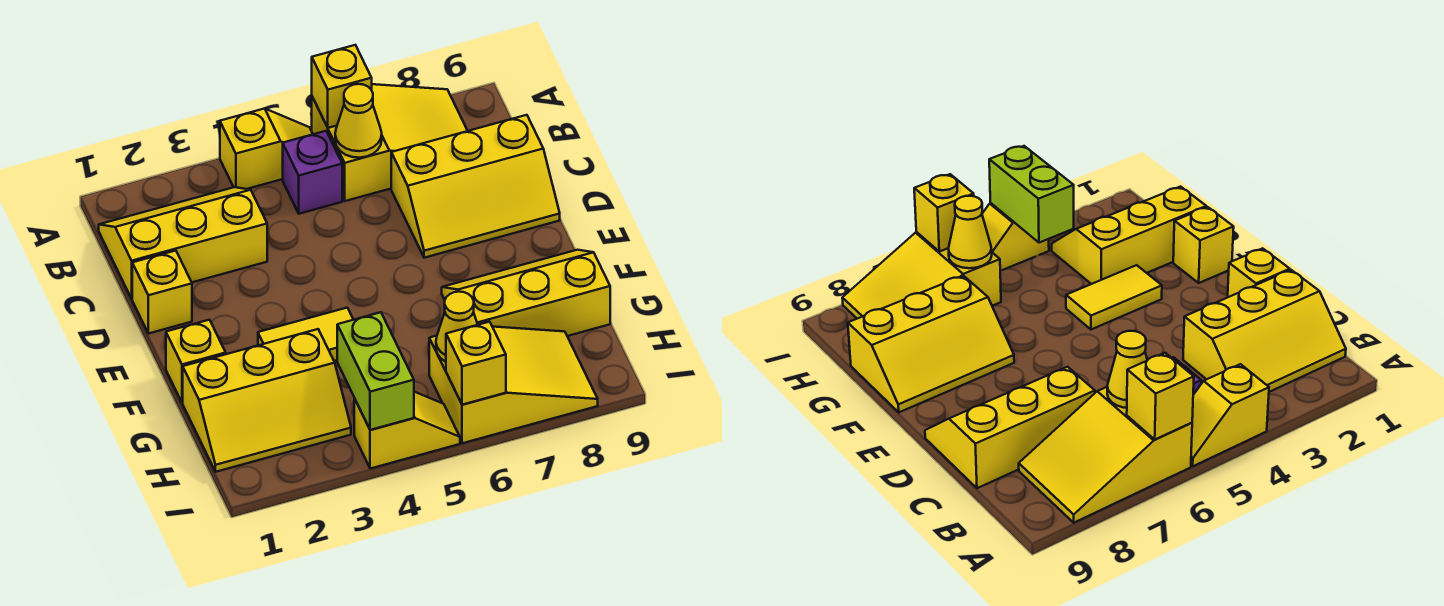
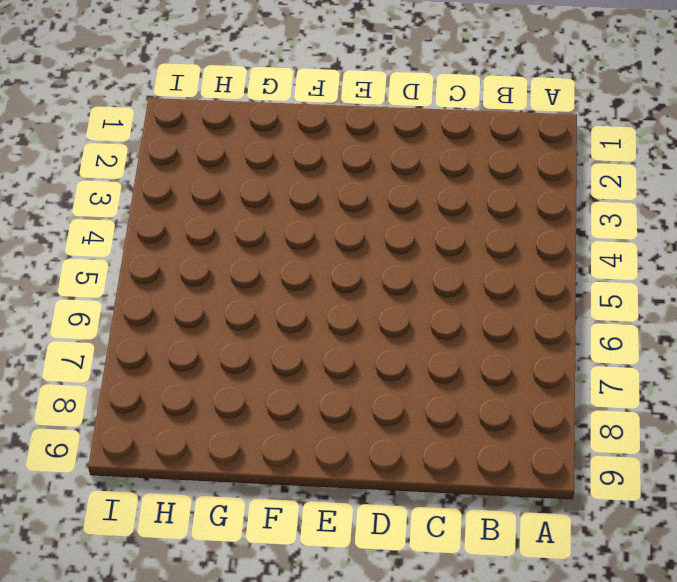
none -> yellow 1x2 slope [220,109,313,189]
none -> yellow 2x3 slope [312,84,467,201]
none -> yellow 2x3 slope [99,187,267,299]

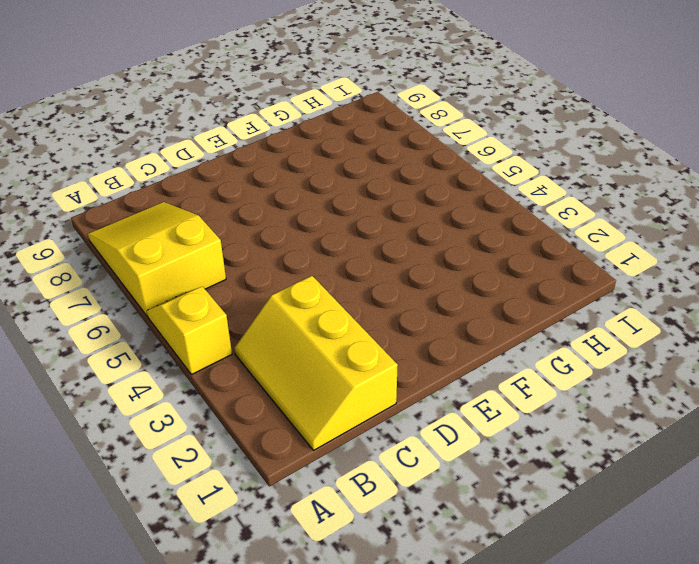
none -> purple 1x1 brick [283,131,342,214]
none -> yellow 2x3 slope [391,115,560,258]
none -> yellow 1x1 brick [132,251,192,334]

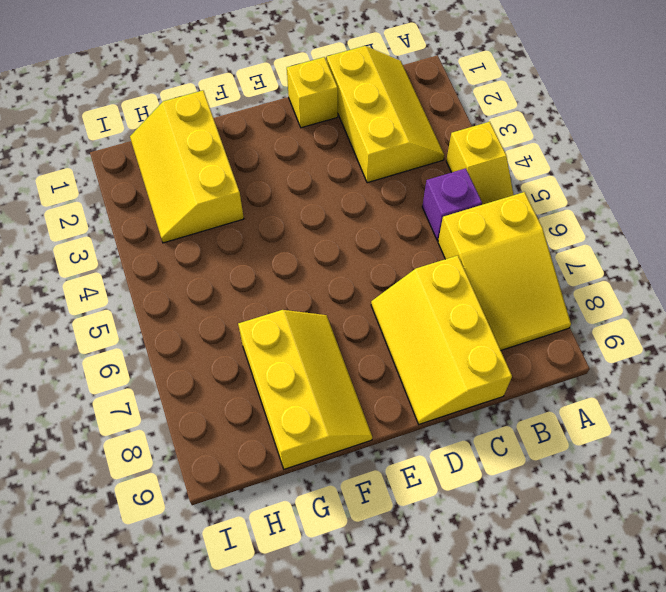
none -> yellow 1x1 brick [166,320,226,403]
none -> yellow 1x2 tile [258,308,353,361]
none -> yellow 2x3 slope [429,327,598,443]

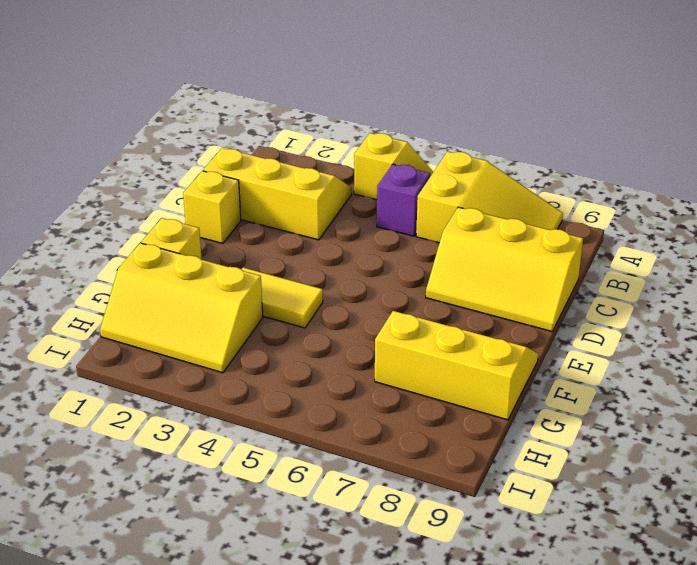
none -> yellow 2x3 slope [429,327,598,443]
none -> yellow 1x2 slope [354,392,460,469]
none -> yellow 1x1 brick [312,45,372,128]

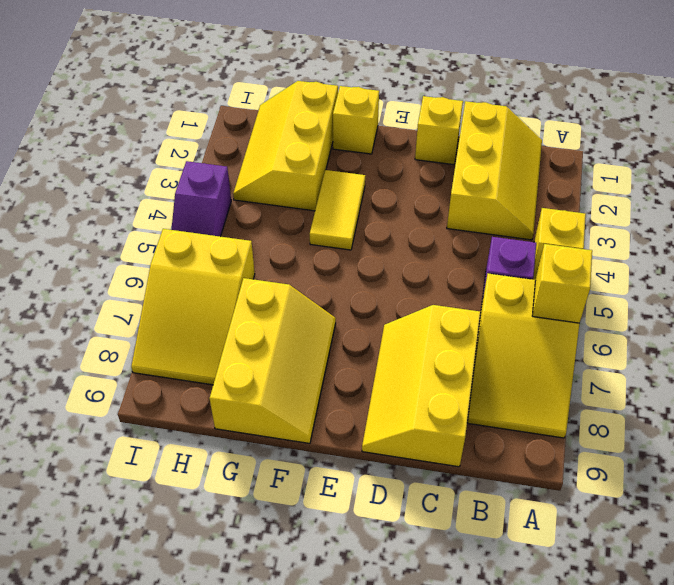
purple 1x2 slope [171,161,231,237] -> yellow 1x2 slope [354,392,460,469]
none -> yellow 1x1 cone [335,84,382,158]
none -> lime 1x2 brick [337,312,414,430]
none -> yellow 1x1 cone [436,292,478,362]

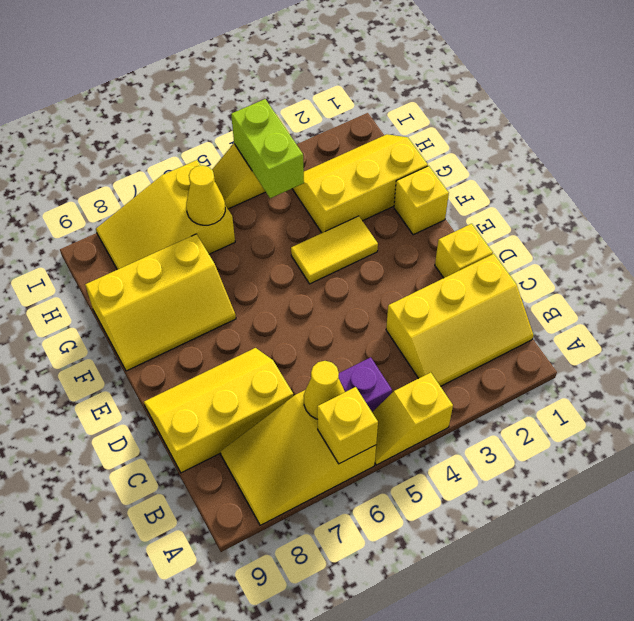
none -> yellow 1x1 brick [446,322,506,405]

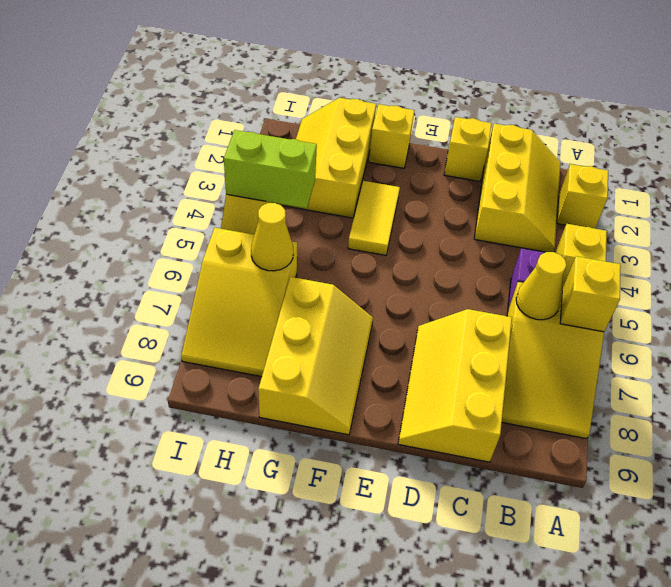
yellow 1x1 brick [557,164,608,229] -> yellow 1x1 brick moved to [446,322,506,405]

